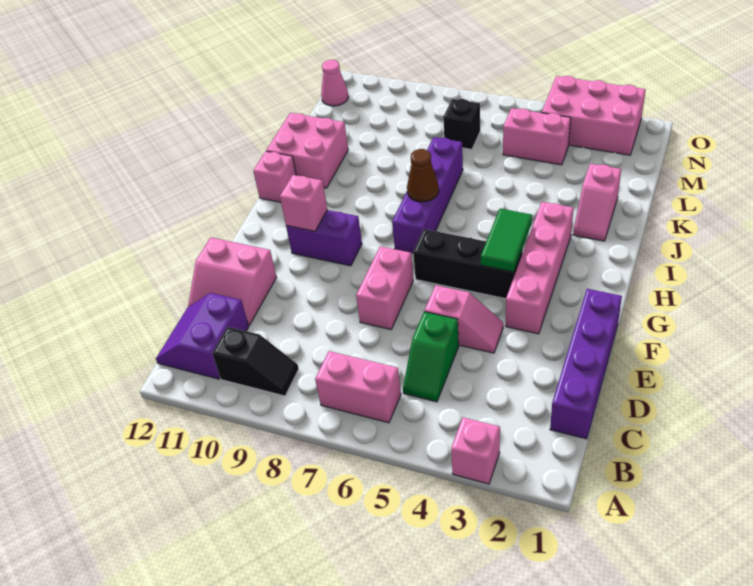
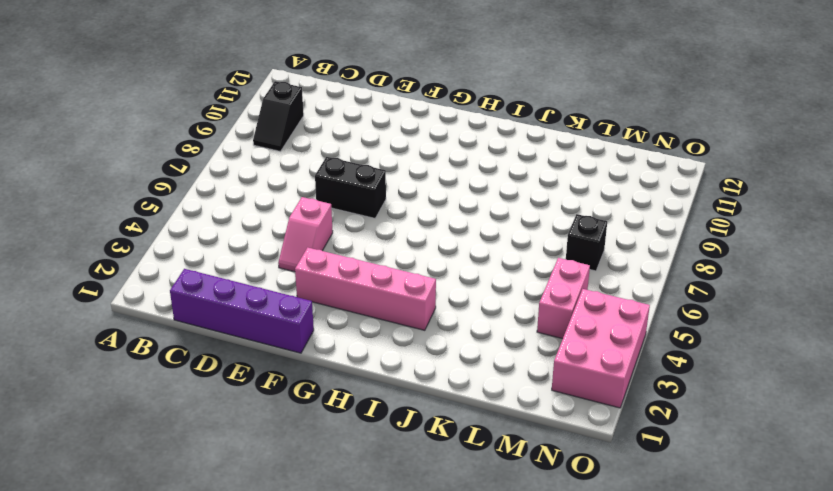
black 1x2 brick [315,157,386,218] -> pink 1x2 brick [356,246,413,330]
none -> pink 1x1 brick [451,417,500,484]
none -> pink 1x2 brick [315,351,401,423]
none -> purple 2x2 slope [156,293,249,379]

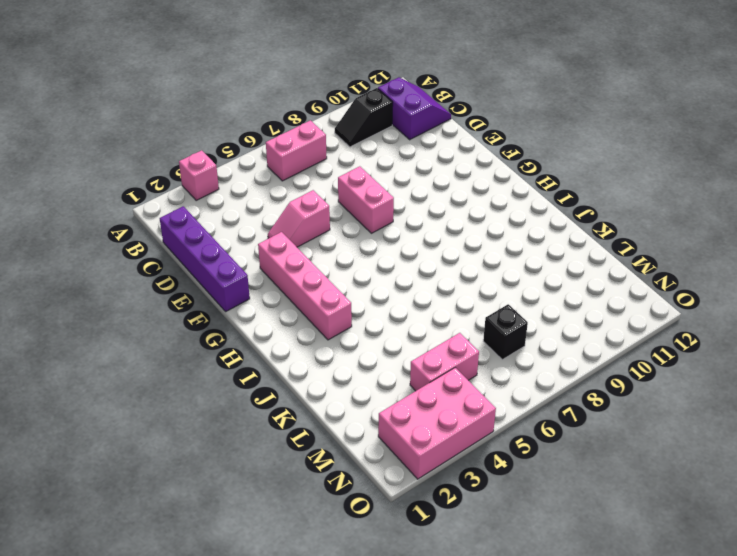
none -> green 1x2 slope [403,312,459,402]
none -> pink 2x2 slope [188,237,277,325]
none -> black 1x3 brick [413,229,523,299]

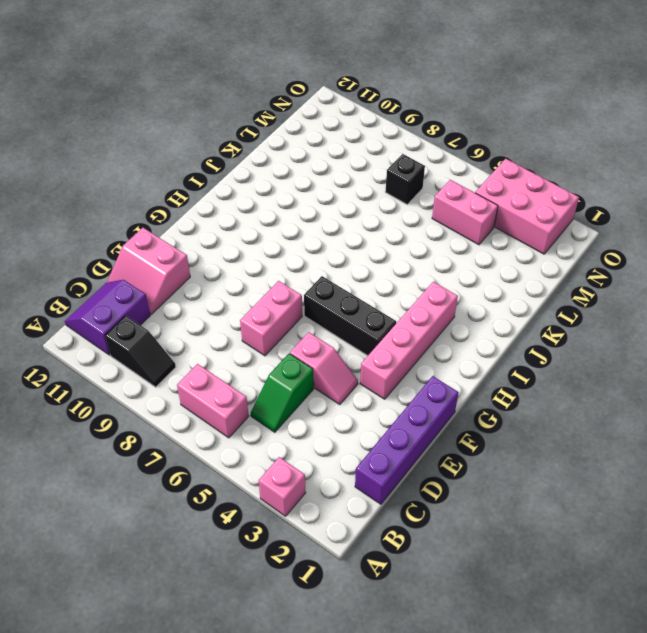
none -> purple 1x2 brick [286,210,362,266]
none -> purple 1x4 brick [392,137,463,253]
none -> pink 1x1 brick [253,151,296,202]

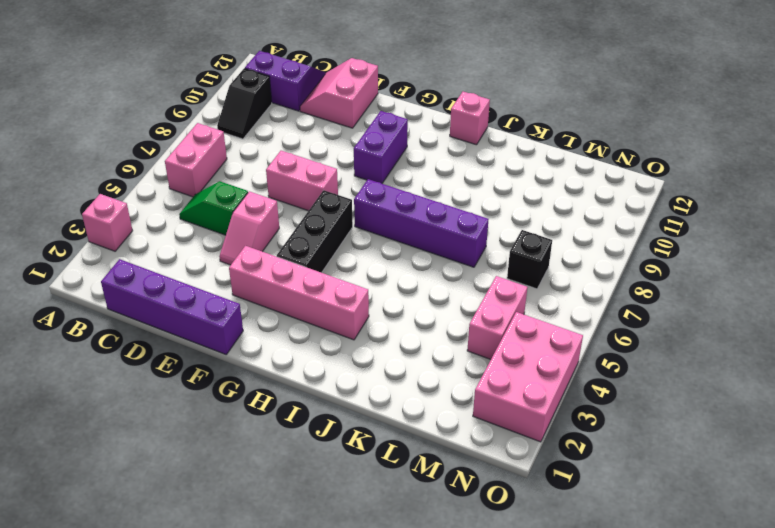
none -> pink 1x2 slope [573,164,621,241]
none -> pink 2x2 brick [266,113,348,188]
none -> pink 1x1 cone [321,60,348,106]

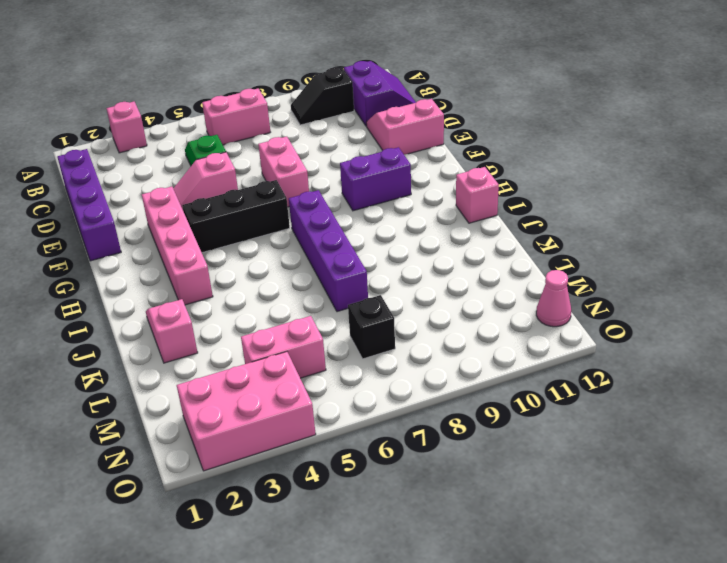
none -> pink 2x2 brick [266,113,348,188]
none -> green 1x2 tile [481,209,532,272]
none -> pink 1x1 brick [280,175,327,231]

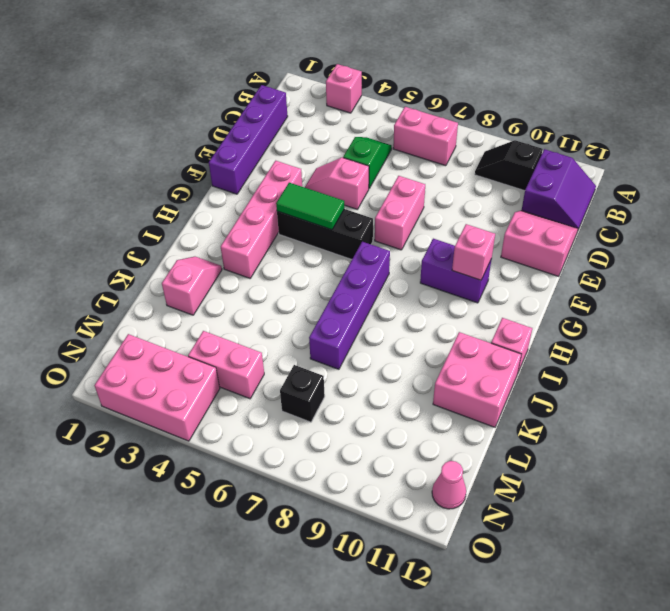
green 1x2 tile [276,183,344,230] -> green 1x2 tile turned to [481,209,532,272]
none -> brown 1x1 cone [407,149,439,202]

